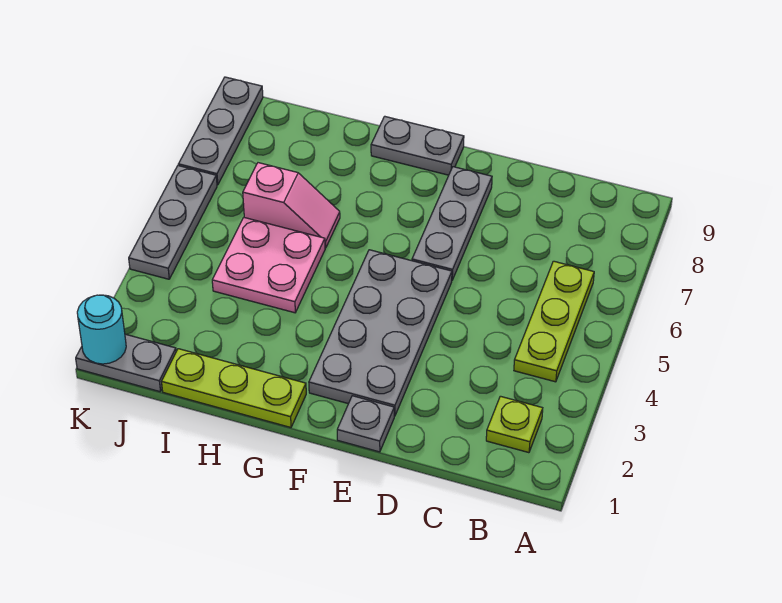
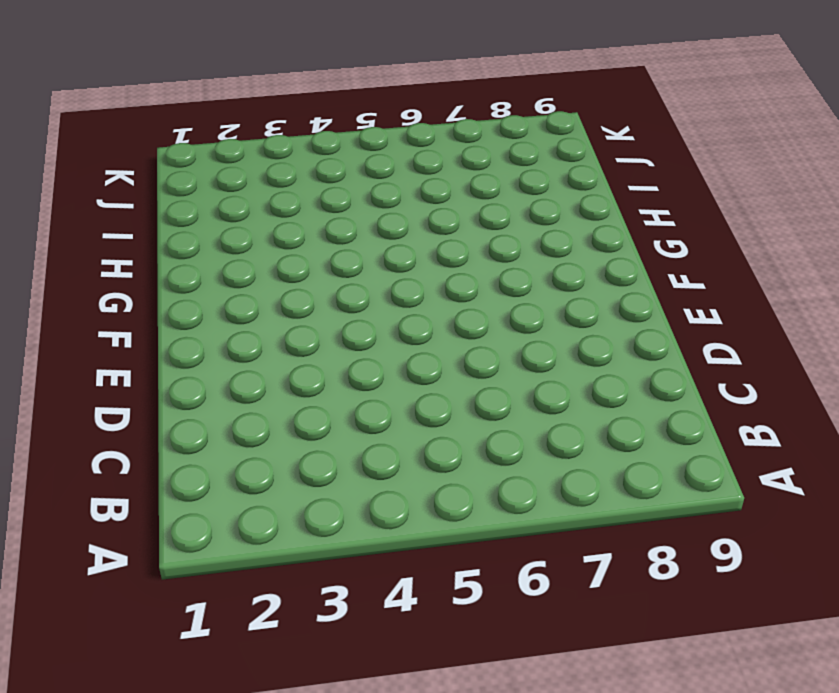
none -> lime 1x1 plate [486,396,543,453]
none -> lime 1x3 plate [514,261,594,382]
none -> grey 1x1 plate [337,396,394,452]

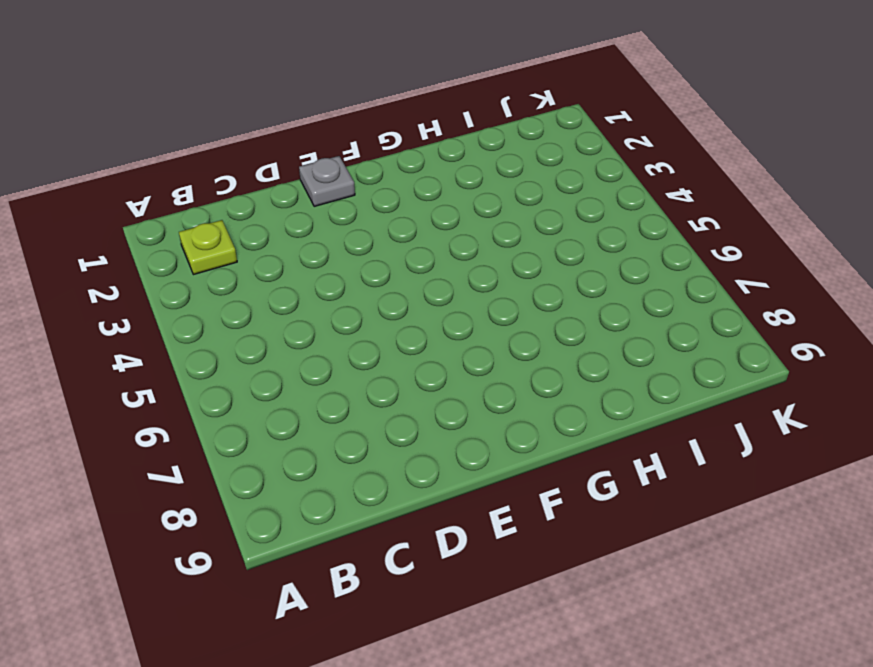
none -> lime 1x3 plate [514,261,594,382]
none -> grey 2x4 plate [309,250,452,416]
none -> grey 1x3 plate [412,167,492,280]

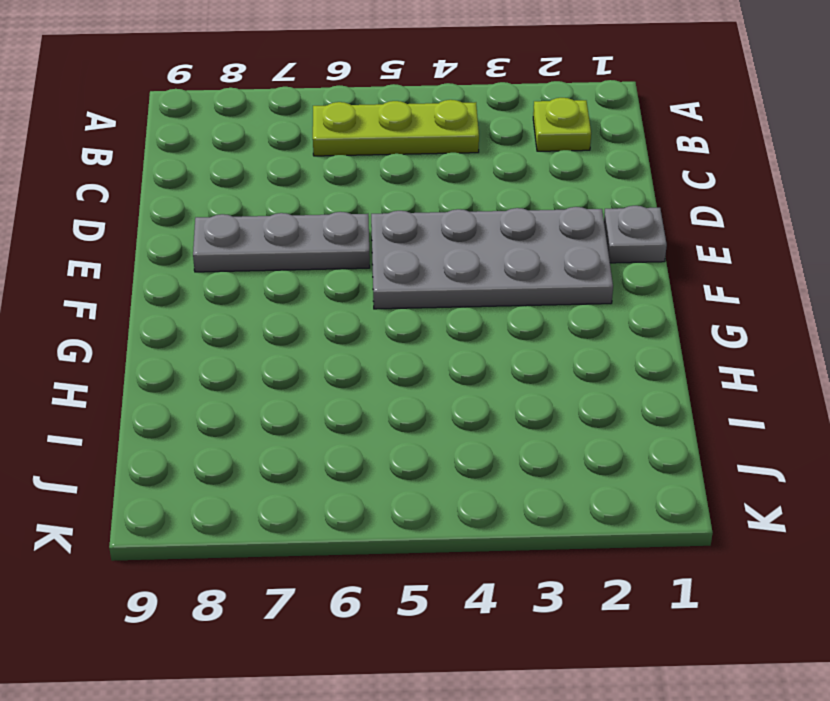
none -> grey 1x2 plate [371,116,464,175]
none -> lime 1x3 plate [162,349,306,428]
none -> pink 2x2 plate [212,218,325,313]

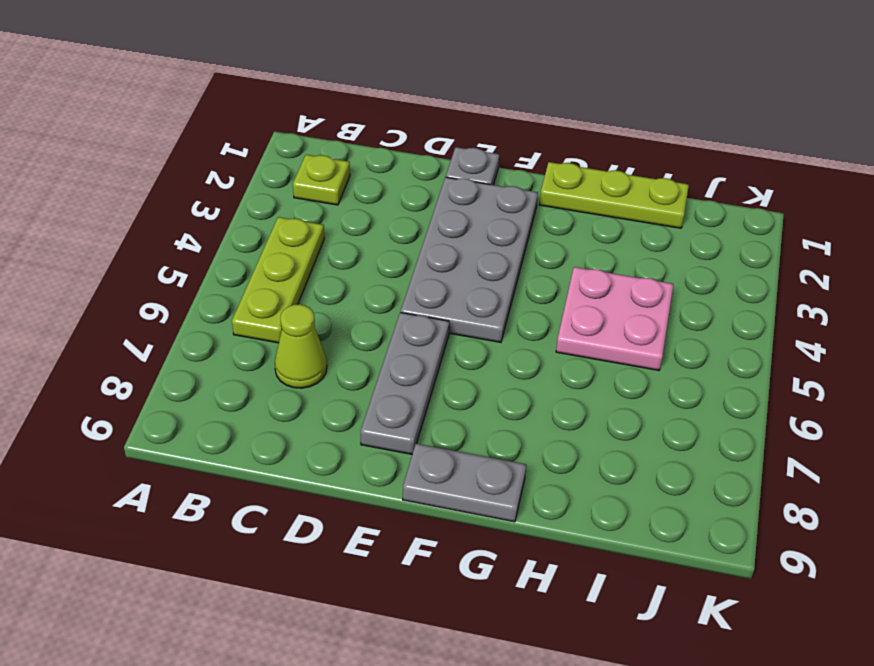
lime 1x1 cone [275,304,327,388] -> none
none -> pink 1x2 slope [243,163,340,248]
none -> grey 1x2 plate [76,334,176,392]
none -> grey 1x3 plate [129,166,217,279]

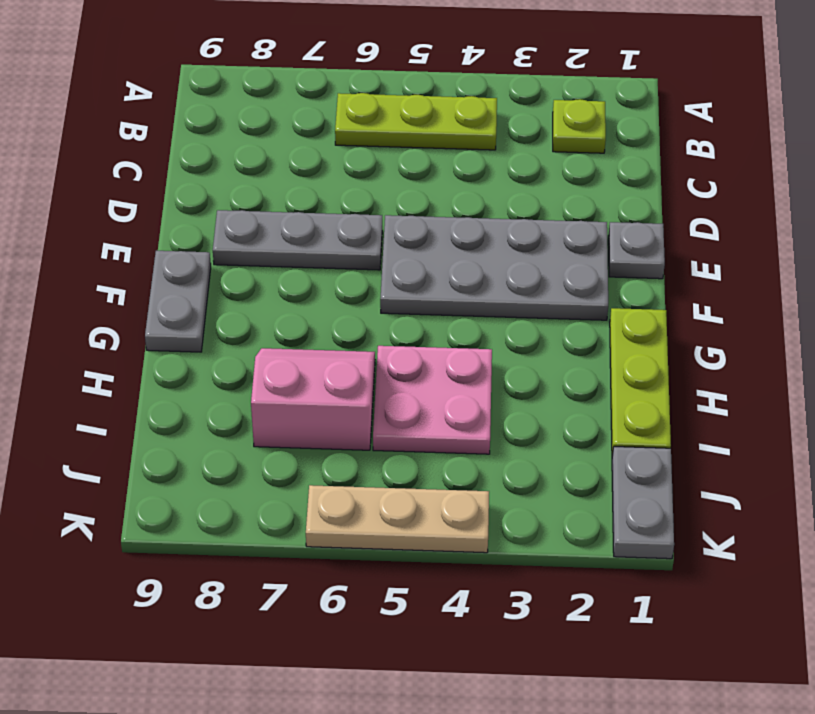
pink 2x2 slope [251,348,375,450] -> pink 1x2 slope [243,163,340,248]
tan 1x3 plate [306,485,489,553] -> grey 1x3 plate [129,166,217,279]
none -> grey 1x3 plate [178,77,263,185]
none -> cyan 1x1 round brick [77,295,126,364]

